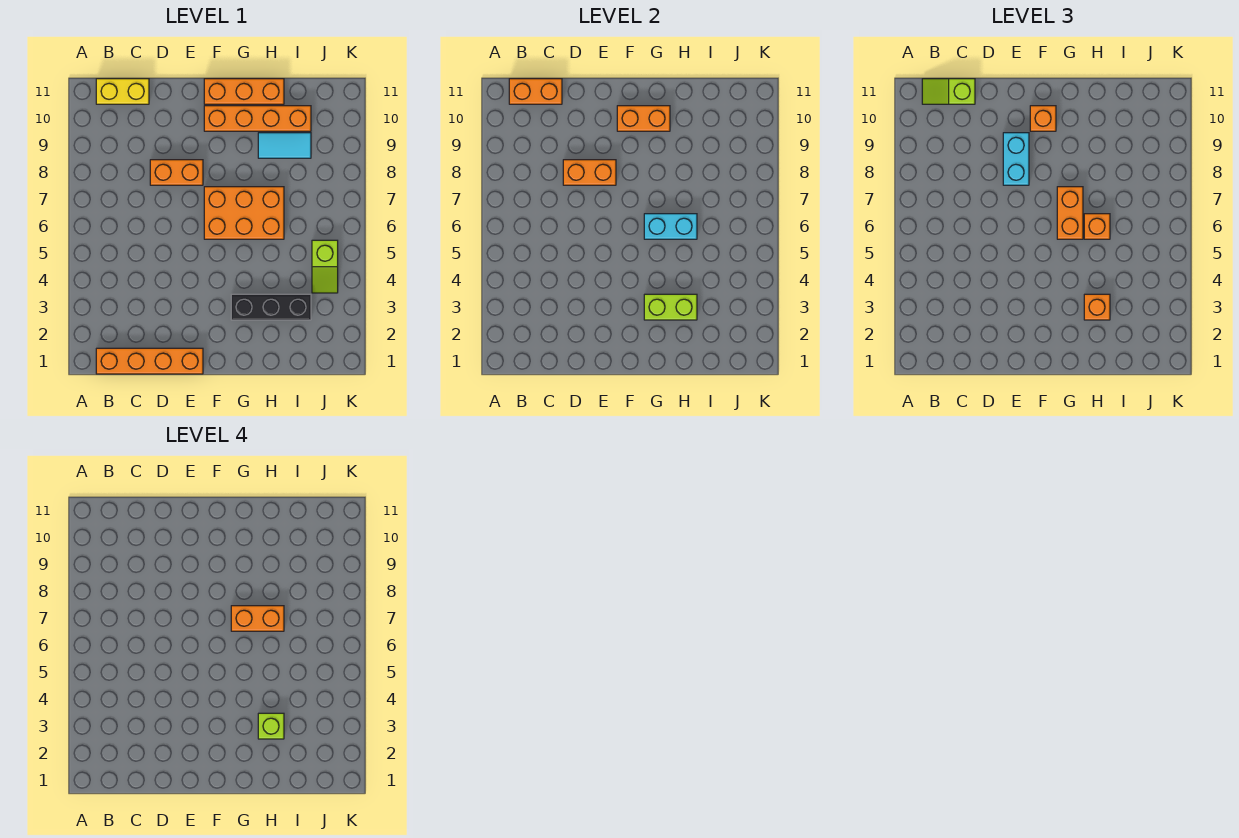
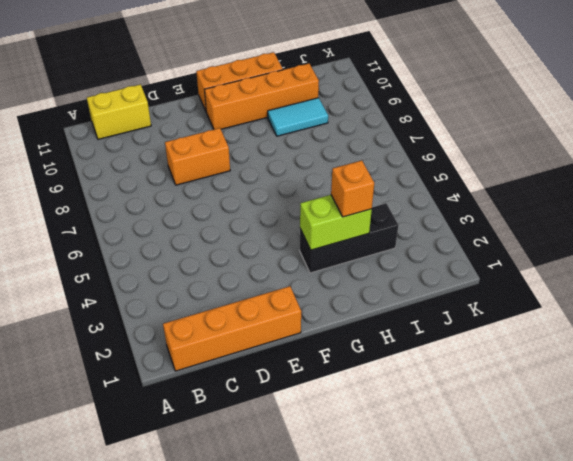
none -> orange 2x3 brick [204,187,284,239]
none -> lime 1x2 slope [312,240,338,293]
none -> orange 1x2 brick [509,79,562,104]

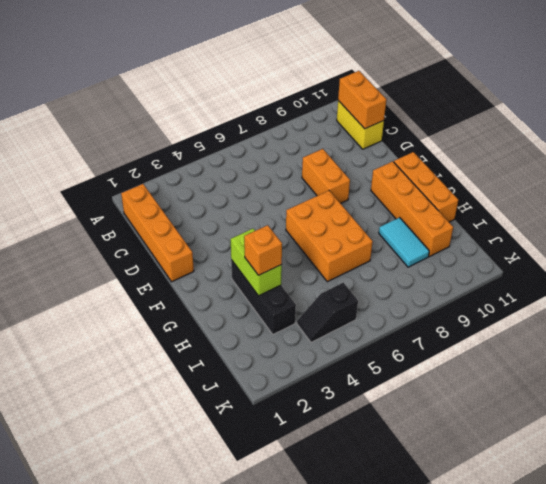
black 1x2 slope [297,282,358,342] -> lime 1x2 slope [312,240,338,293]
none -> orange 1x2 brick [563,160,616,185]
none -> orange 1x2 brick [617,106,670,131]
none -> cyan 1x2 brick [644,214,697,239]

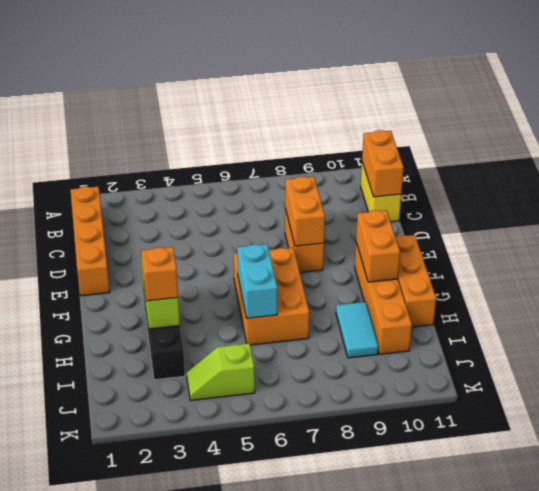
none -> lime 1x2 slope [922,79,975,104]
none -> cyan 1x2 brick [1003,133,1029,185]
none -> orange 1x1 brick [1030,106,1056,131]

